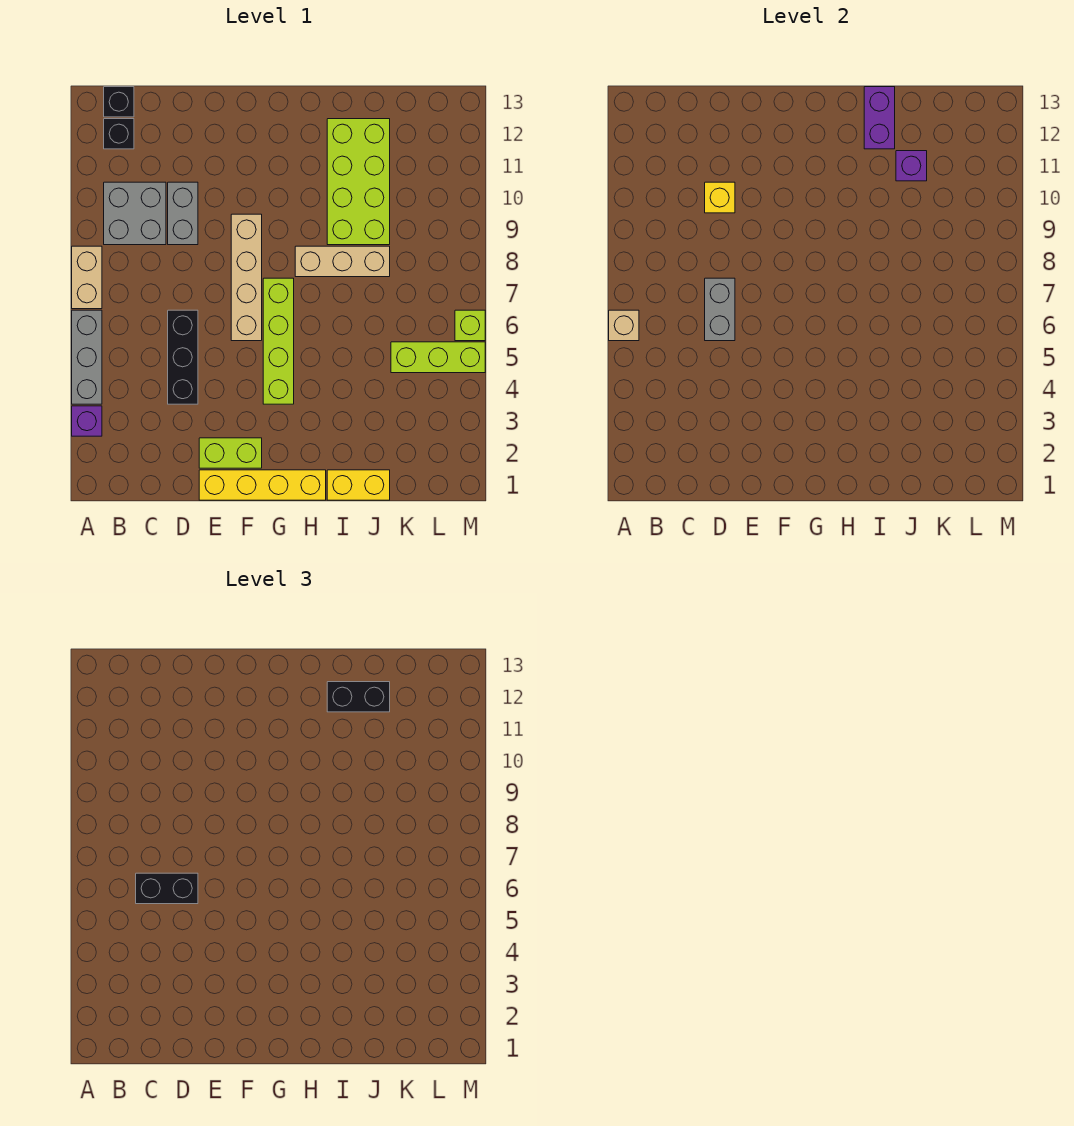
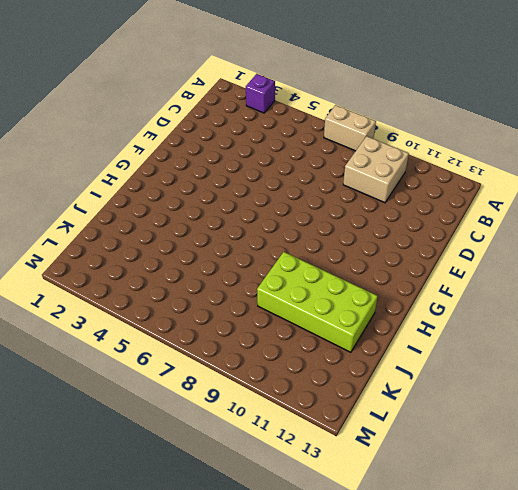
tan 2x2 brick [343,136,409,203] -> grey 2x2 brick [104,182,166,245]
none -> grey 1x3 brick [72,310,102,404]
none -> black 1x1 brick [104,119,134,149]
none -> black 1x1 brick [104,87,134,117]

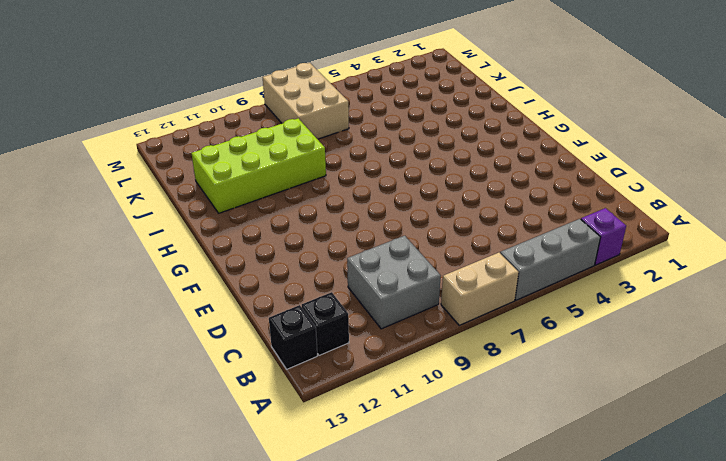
tan 2x3 brick [263,63,349,139] -> none
none -> black 1x3 brick [168,310,198,404]
none -> grey 1x2 brick [168,182,198,245]
none -> yellow 1x4 brick [199,470,326,500]

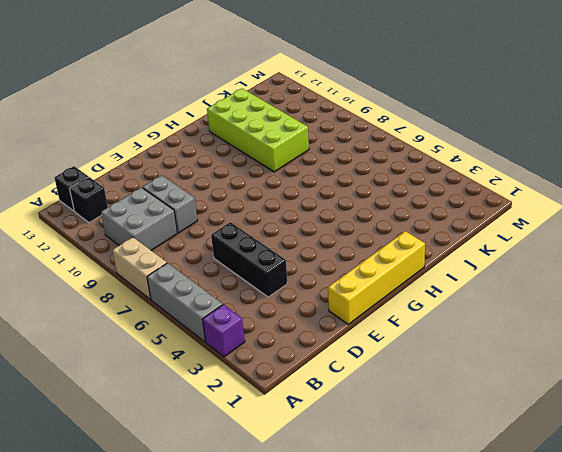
none -> lime 1x2 brick [199,438,262,468]
none -> tan 1x4 brick [231,214,262,341]
none -> lime 1x4 brick [263,278,294,404]

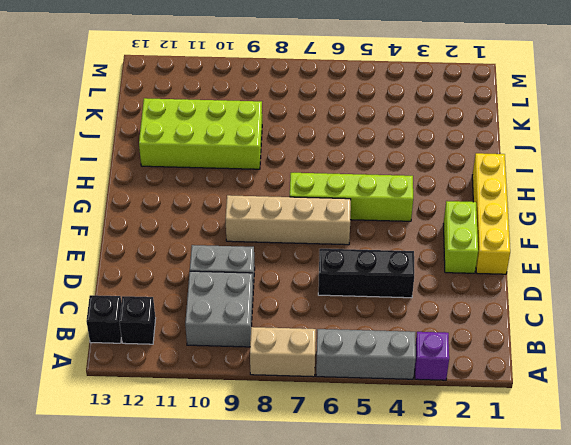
none -> tan 1x3 brick [295,246,390,277]
none -> yellow 1x2 brick [327,470,390,500]
none -> lime 1x3 brick [391,342,485,373]

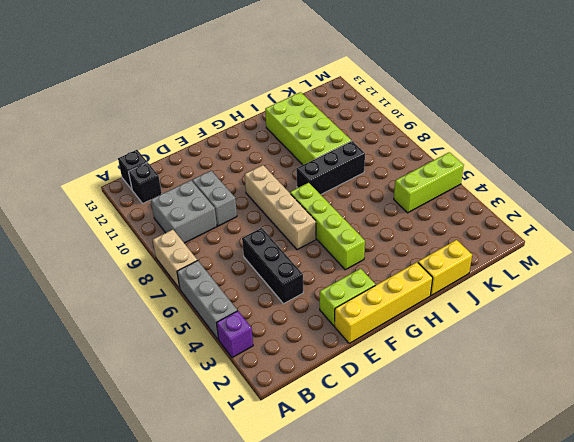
black 1x3 brick [296,141,365,195] -> tan 1x3 brick [295,246,390,277]
none -> lime 1x1 brick [455,310,485,341]
none -> tan 1x1 brick [609,310,639,341]
none -> grey 1x2 brick [705,278,735,341]

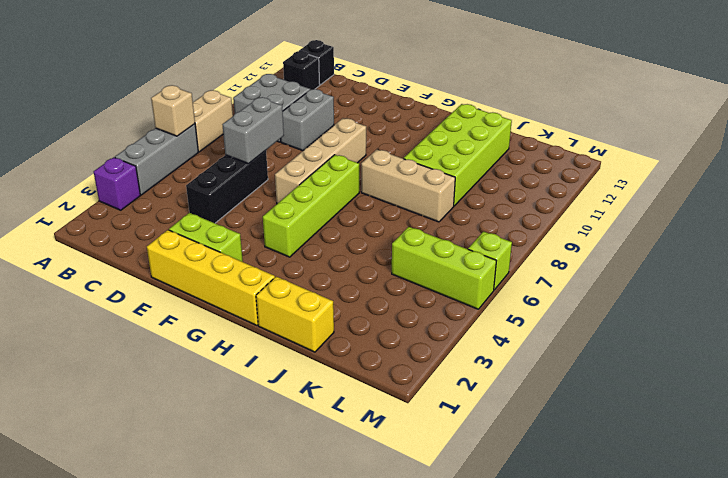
none -> yellow 1x1 brick [705,182,735,213]
none -> purple 1x2 brick [864,87,895,149]
none -> purple 1x1 brick [896,151,927,181]

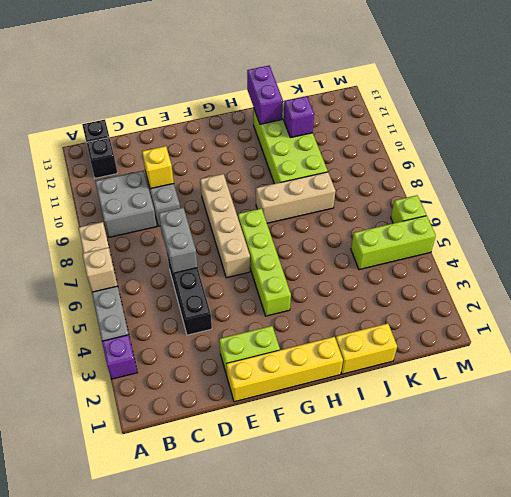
none -> black 1x2 brick [136,873,198,904]
none -> black 1x2 brick [327,682,390,712]

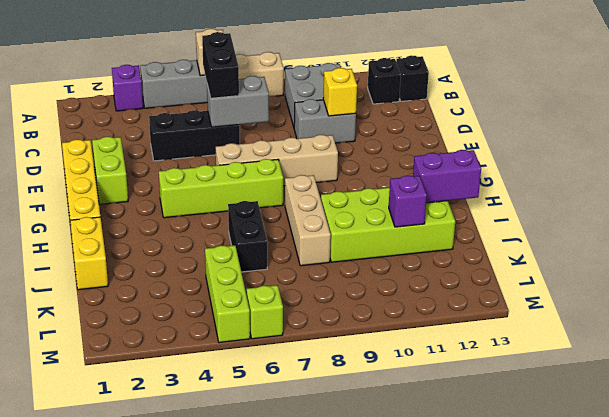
black 1x2 brick [228,201,267,272] -> black 1x2 brick moved to [327,682,390,712]

